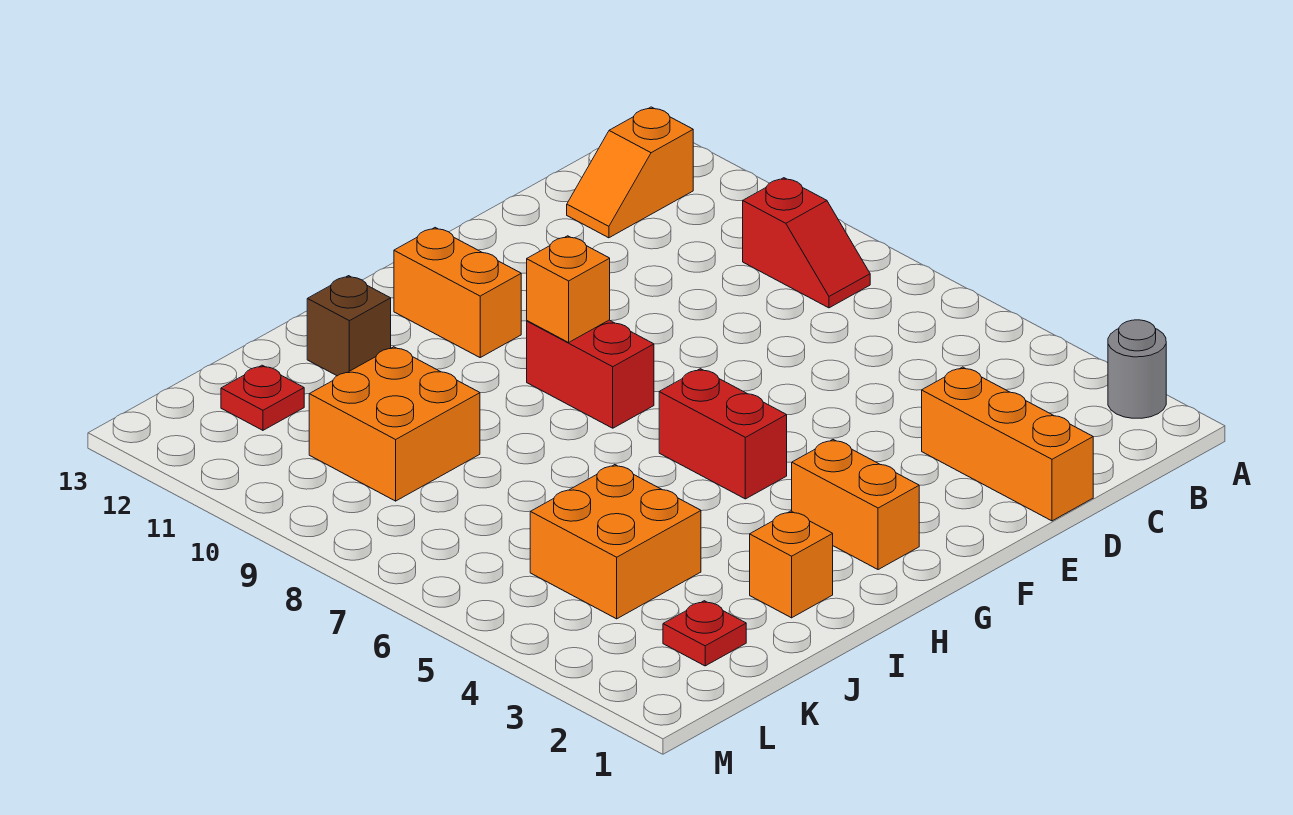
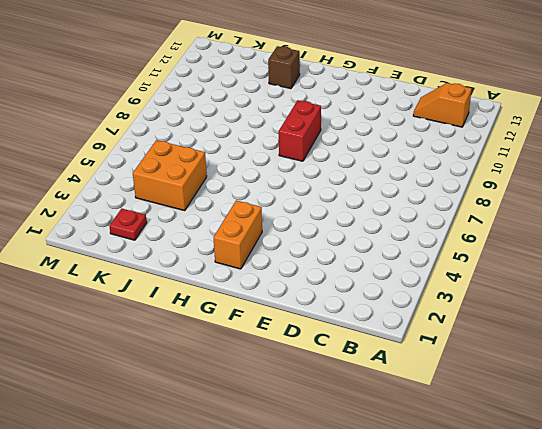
none -> grey 1x1 round brick [1108,320,1166,418]
none -> red 1x2 slope [743,178,870,308]
none -> orange 1x3 brick [922,367,1093,521]

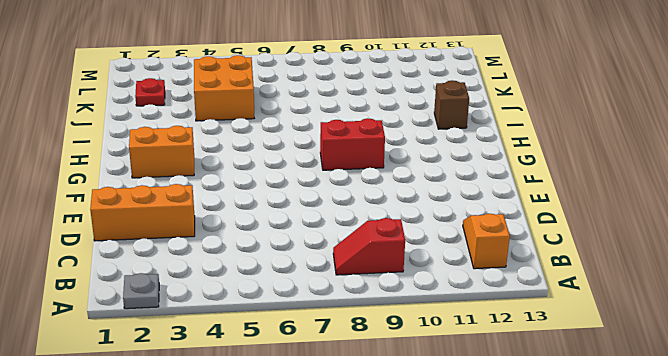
grey 1x1 plate [123,273,159,309] -> grey 1x1 round brick [1108,320,1166,418]
none -> red 1x2 brick [659,369,787,499]
none -> orange 1x2 brick [394,228,521,357]
none -> orange 1x1 brick [750,511,833,618]

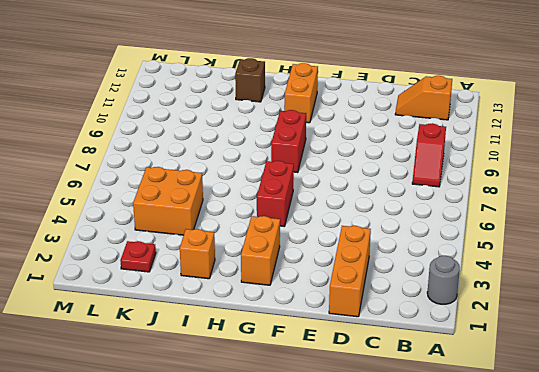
none -> orange 2x2 brick [309,347,480,501]
none -> red 1x1 plate [221,365,304,430]
none -> orange 1x1 brick [527,236,610,342]

